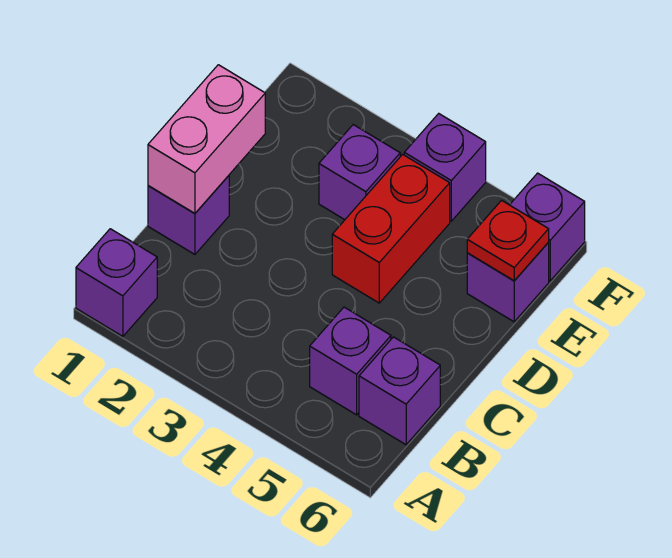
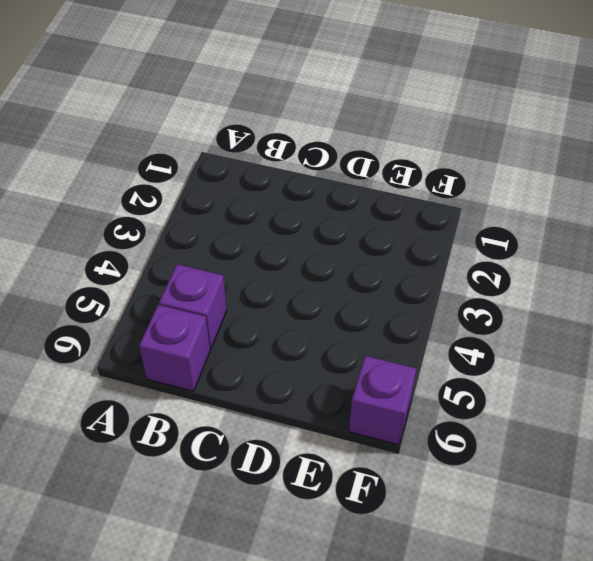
none -> purple 1x1 brick [76,229,157,336]
none -> purple 1x1 brick [148,176,229,254]

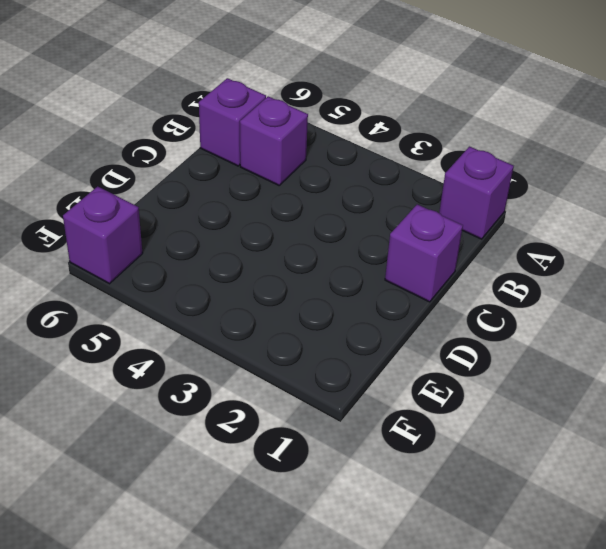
none -> red 1x2 brick [332,154,450,303]
none -> purple 1x1 brick [319,125,400,220]

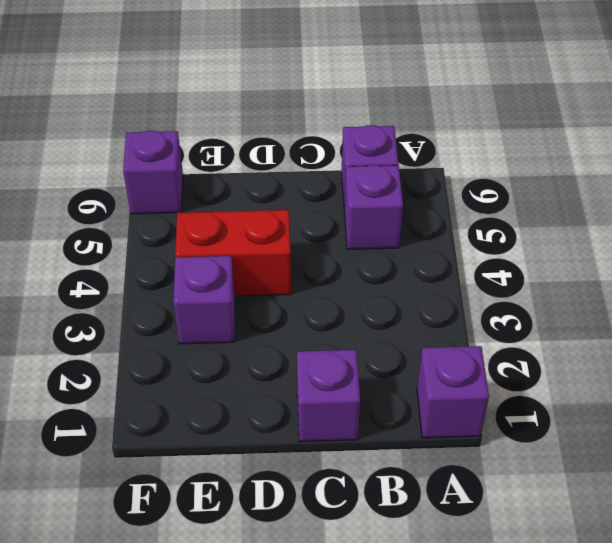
none -> purple 1x1 brick [467,243,549,322]
none -> purple 1x1 brick [404,114,486,221]

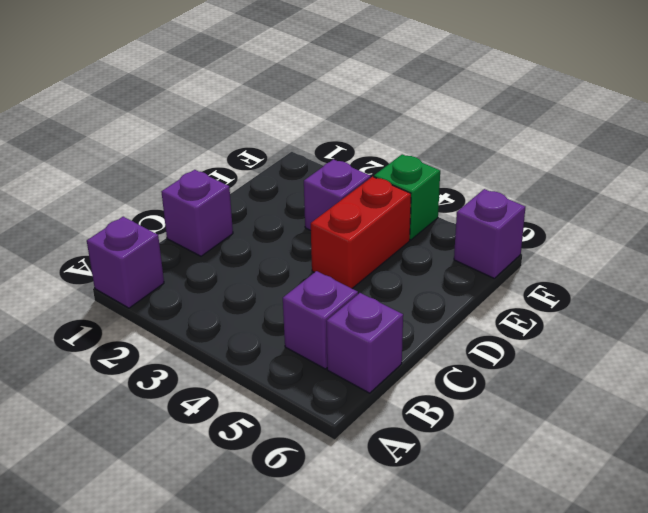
green 1x1 brick [374,154,440,240] -> purple 1x1 brick [404,114,486,221]
none -> purple 1x1 brick [467,243,549,322]
none -> pink 1x2 brick [148,65,265,213]

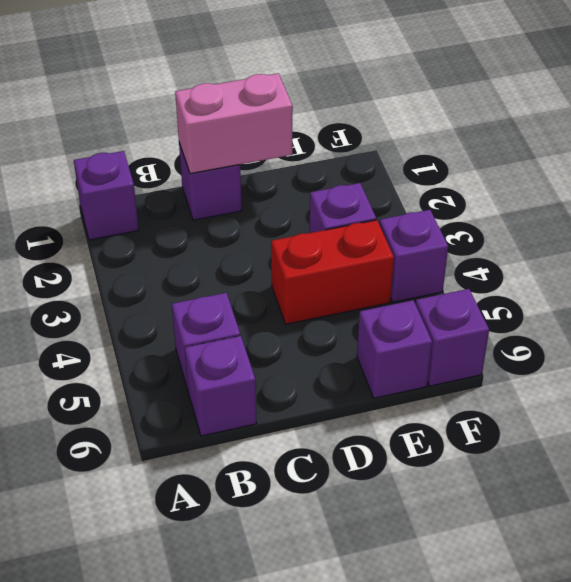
none -> red 1x1 plate [467,200,549,281]

